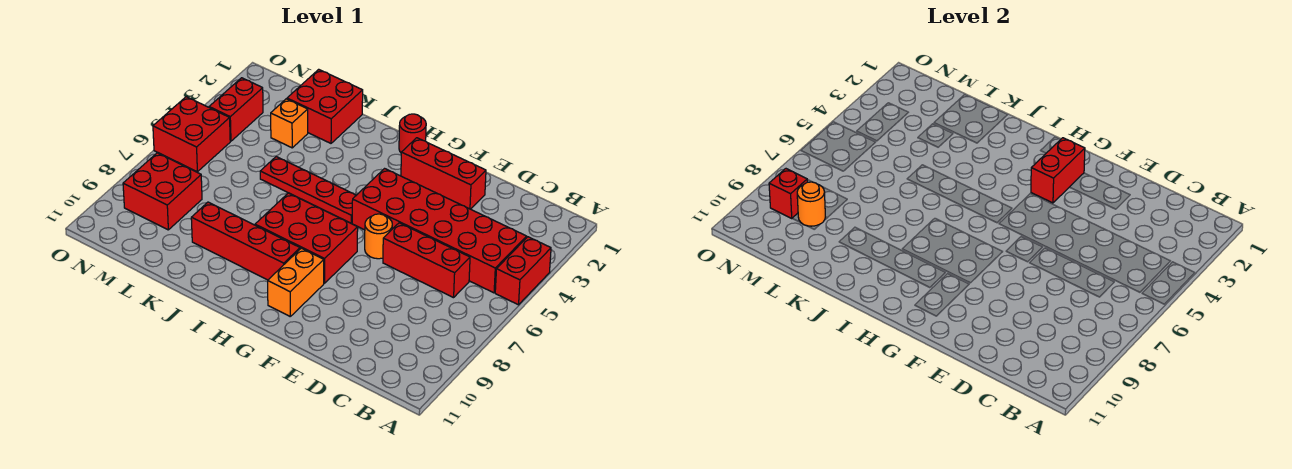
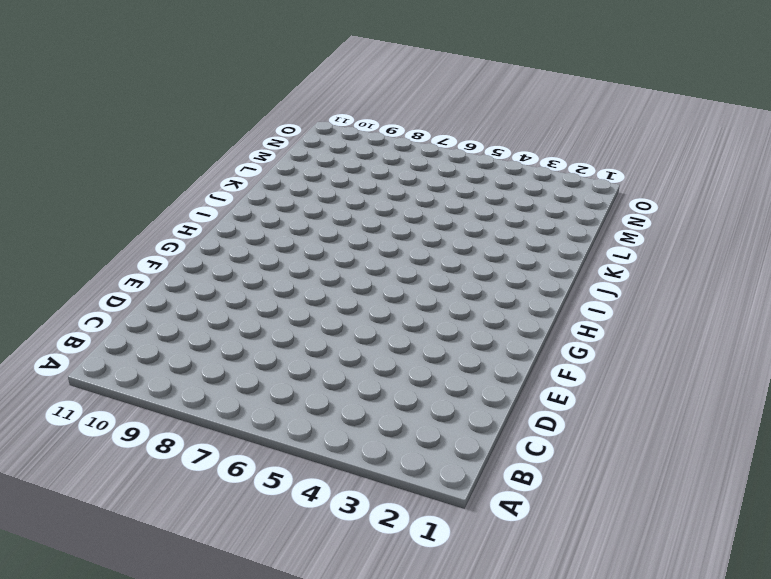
none -> red 1x2 brick [495,237,551,305]
none -> red 2x6 brick [352,169,527,293]
none -> red 1x3 brick [383,223,470,298]

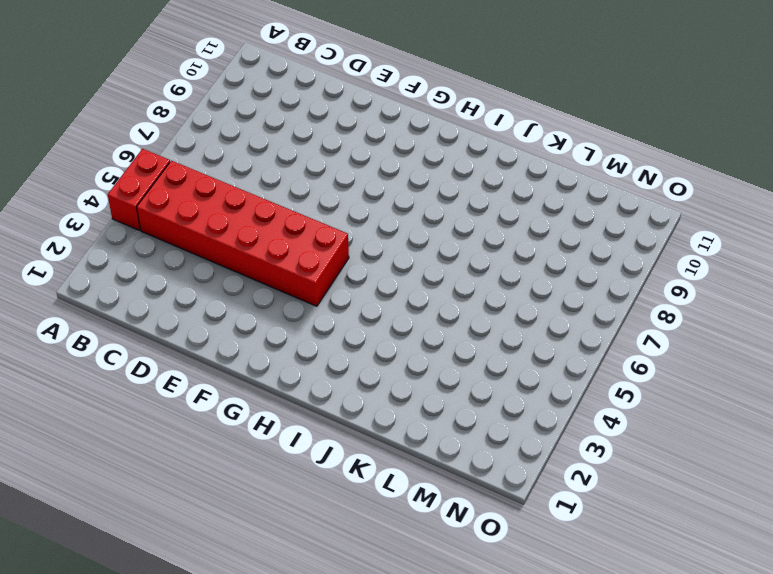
none -> red 1x3 brick [383,223,470,298]
none -> red 1x3 brick [401,138,486,209]
none -> orange 1x1 round brick [365,214,392,259]

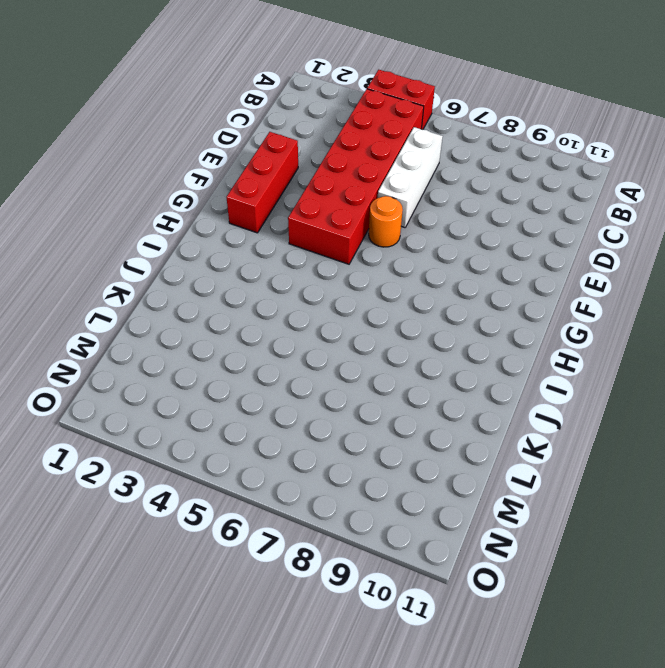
white 1x3 brick [378,127,443,228] -> red 1x3 brick [383,223,470,298]
none -> red 2x3 brick [255,193,358,283]
none -> orange 1x2 brick [268,248,324,316]
none -> red 1x1 round brick [399,114,426,152]

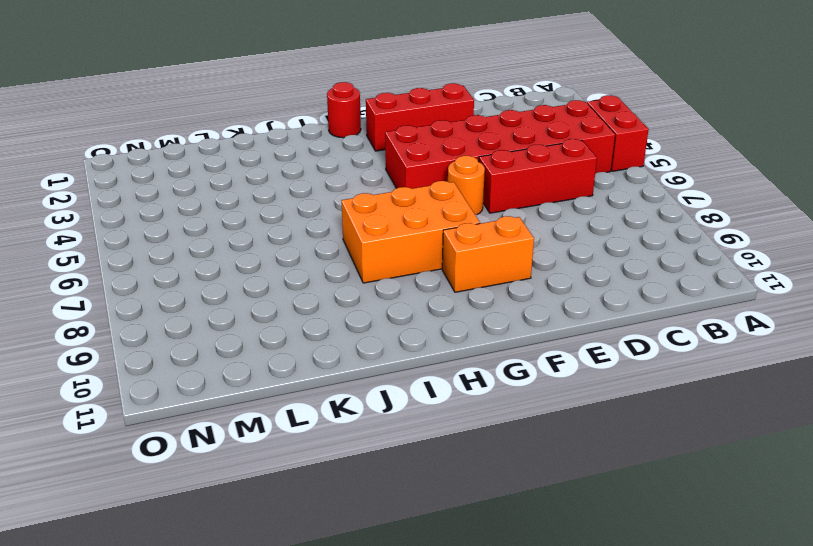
orange 1x2 brick [442,216,534,292] -> orange 1x2 brick turned to [268,248,324,316]
orange 2x3 brick [342,181,480,283] -> red 2x3 brick [255,193,358,283]
none -> red 1x4 plate [260,157,356,223]
none -> red 1x4 brick [191,202,300,280]
none -> red 2x2 brick [287,69,363,143]

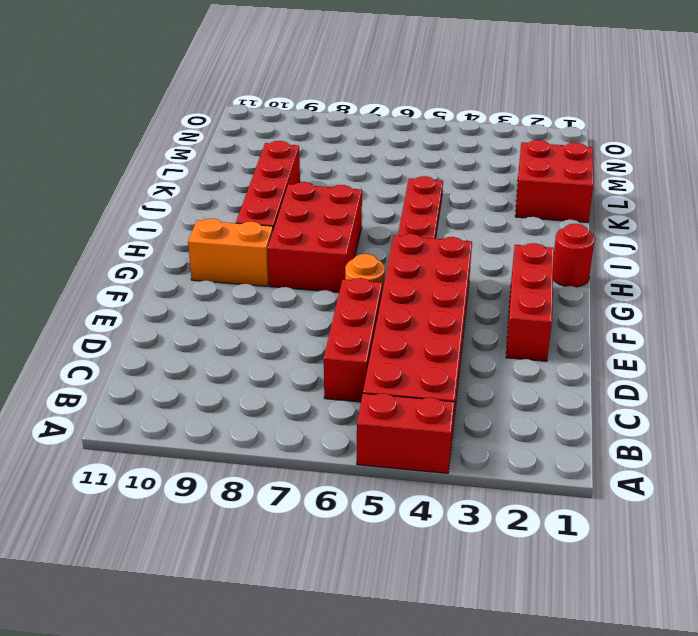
none -> orange 1x1 brick [271,99,308,148]
none -> red 2x2 brick [123,153,202,230]
none -> red 1x2 brick [209,78,263,141]

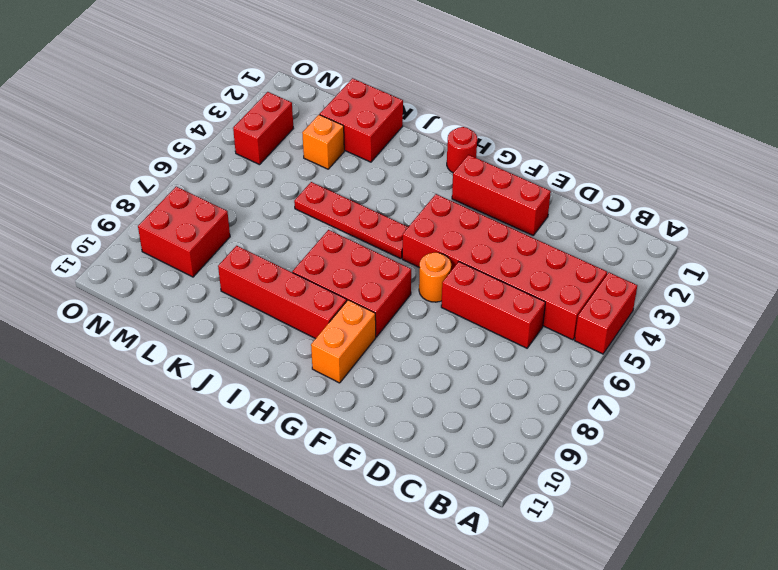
none -> red 2x2 brick [153,97,230,172]
none -> red 1x2 brick [1031,138,1085,203]
none -> orange 1x1 round brick [797,182,825,226]

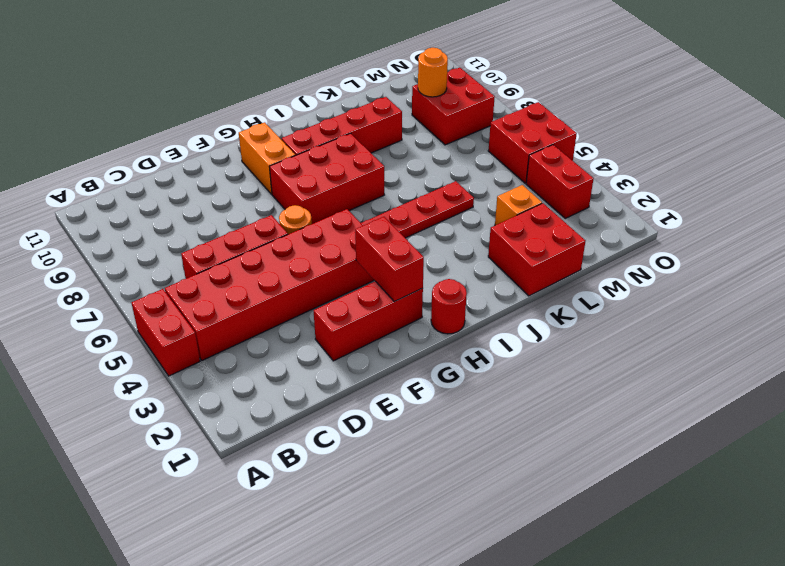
none -> red 1x1 brick [769,169,807,219]

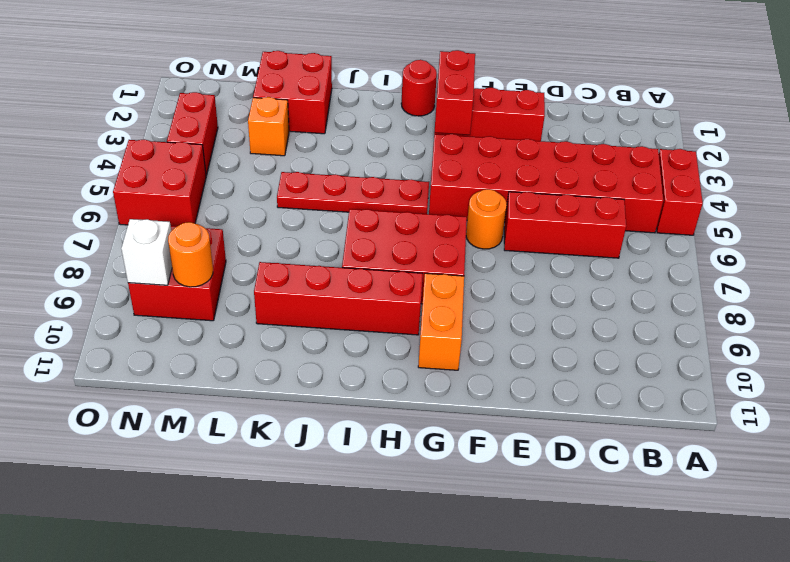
white 1x1 brick [121,219,172,285] -> red 1x1 brick [769,169,807,219]

